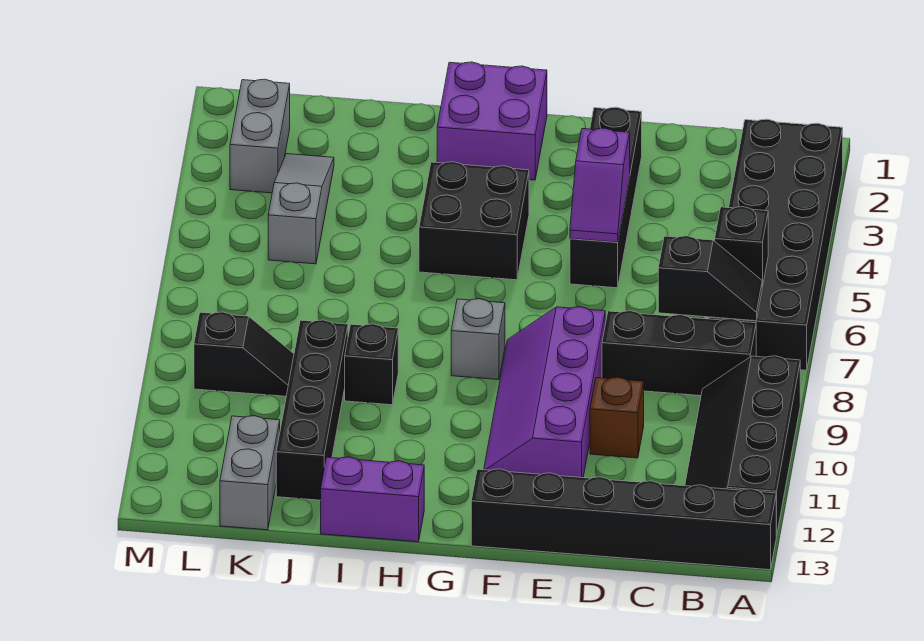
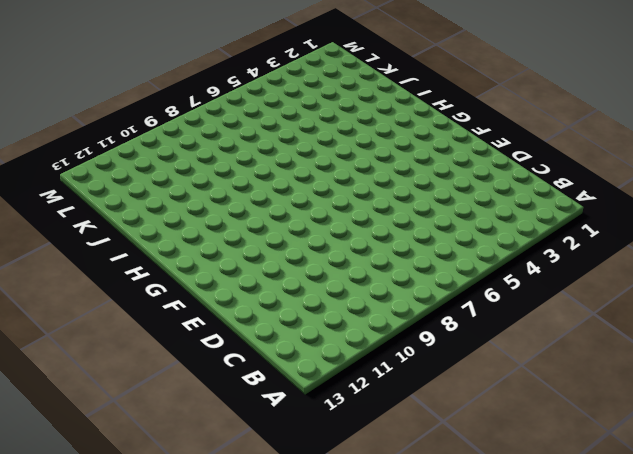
none -> black 2x6 brick [709,119,843,370]
none -> black 2x4 slope [685,356,800,536]
none -> black 1x6 brick [471,469,776,570]

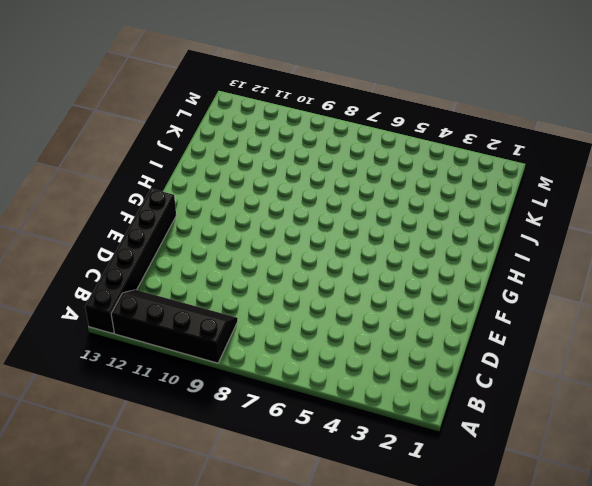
none -> black 2x6 brick [709,119,843,370]
none -> black 1x3 brick [602,311,756,396]
none -> brown 1x1 brick [590,377,644,458]

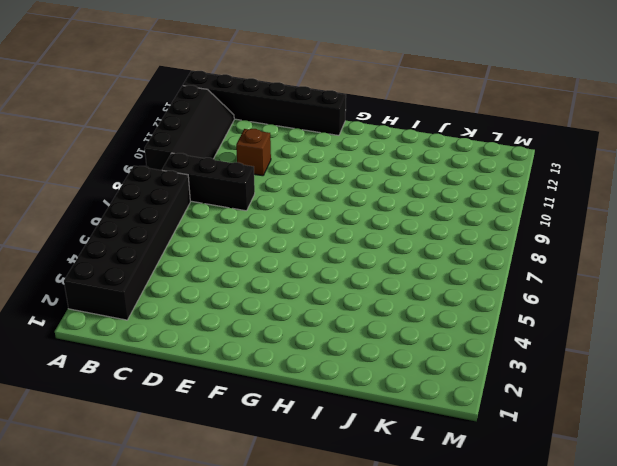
none -> black 1x4 brick [570,107,642,288]
none -> purple 2x4 slope [484,307,605,478]
none -> purple 2x2 brick [437,62,547,180]

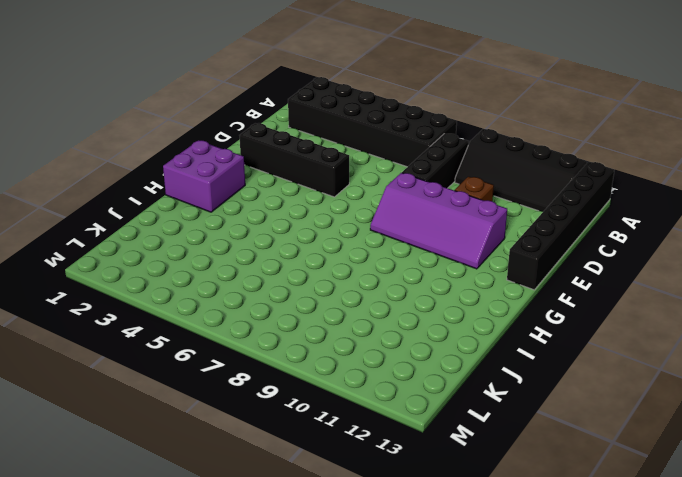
none -> black 2x2 brick [419,162,529,280]
none -> grey 1x1 brick [451,299,505,380]
none -> purple 1x2 brick [321,457,424,542]

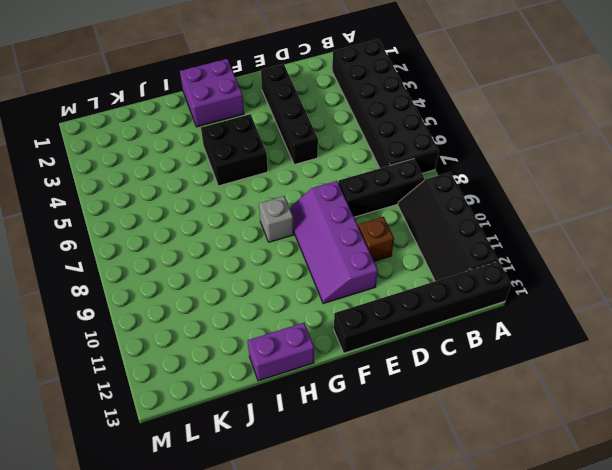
none -> black 1x1 brick [345,324,398,405]
none -> black 1x4 brick [276,320,348,500]
none -> grey 1x3 slope [268,154,334,264]

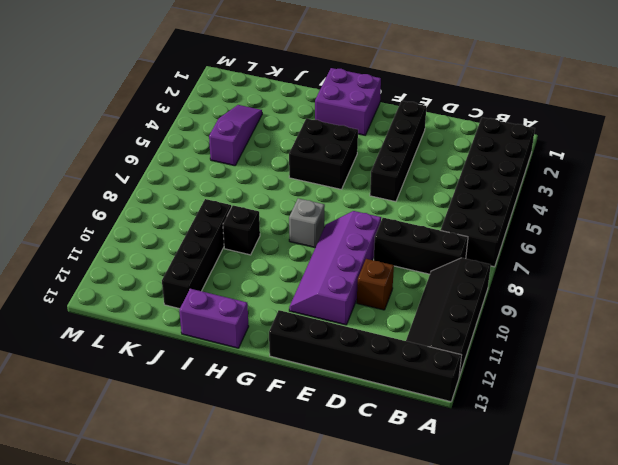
purple 1x3 slope [209,105,262,166] -> grey 1x3 slope [268,154,334,264]
none -> black 1x2 slope [194,312,294,396]
none -> grey 1x2 brick [220,416,280,530]
none -> grey 1x2 brick [230,79,290,193]

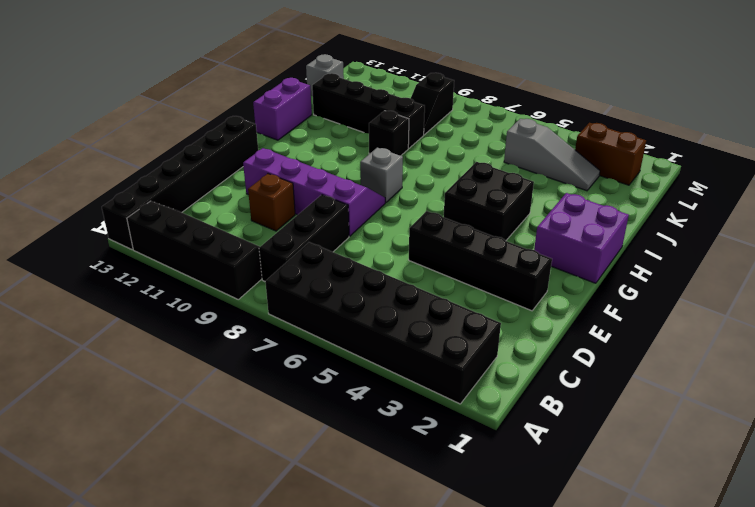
grey 1x1 brick [306,54,344,96] -> grey 1x2 brick [220,416,280,530]
brown 1x2 brick [575,123,646,185] -> grey 1x2 brick [230,79,290,193]
none -> black 1x1 brick [715,207,768,287]
none -> black 1x2 slope [658,236,762,321]
none -> purple 1x2 slope [570,128,630,242]

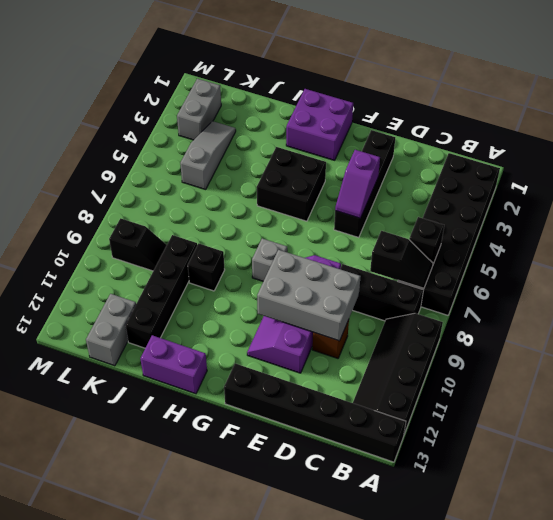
grey 2x3 brick [257,250,361,341] -> none

